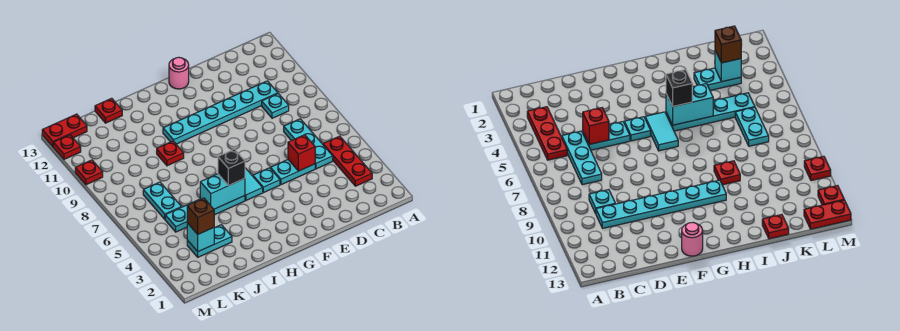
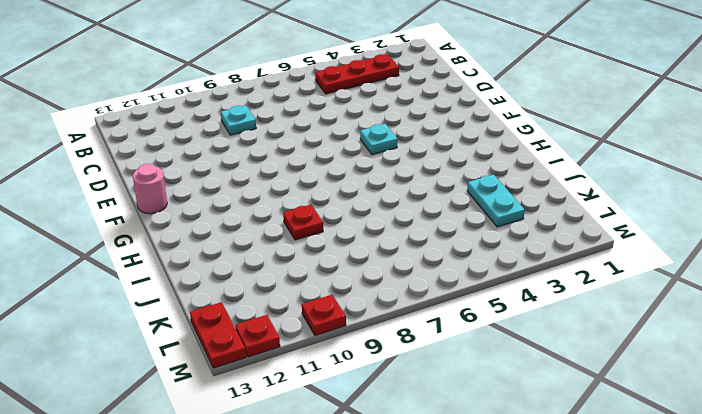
none -> cyan 1x3 plate [284,119,333,169]
none -> cyan 1x6 plate [163,81,278,144]
none -> cyan 1x2 plate [271,160,315,185]

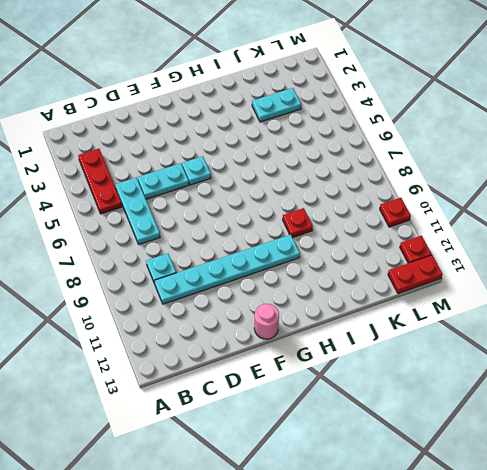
none -> cyan 1x2 tile [245,168,263,200]
none -> cyan 1x4 plate [165,196,245,232]
none -> red 1x1 plate [95,98,122,123]

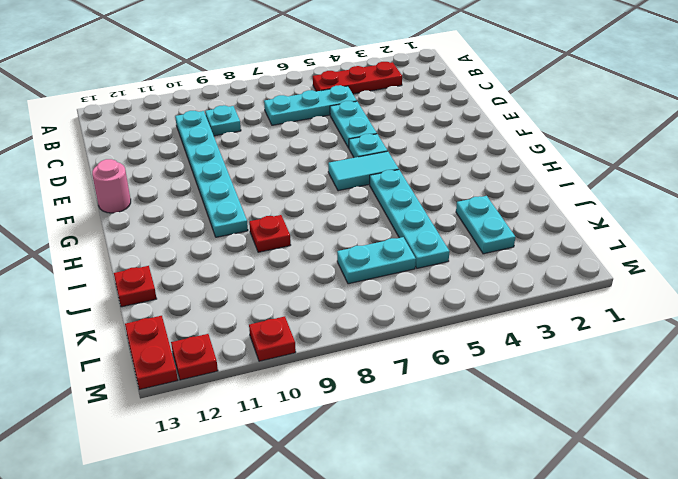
none -> red 1x1 brick [288,135,315,171]
none -> cyan 1x2 brick [200,174,245,209]
none -> cyan 1x1 brick [187,223,214,252]

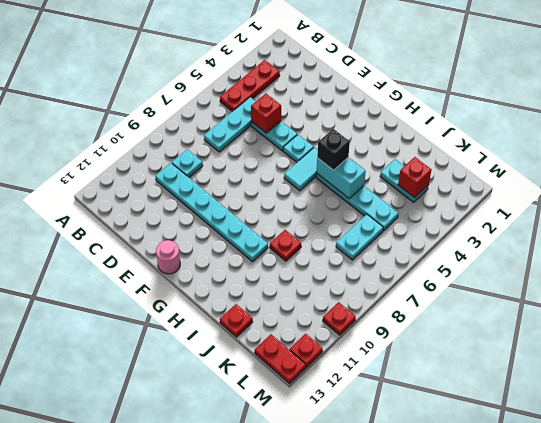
red 1x1 brick [398,157,432,198] -> cyan 1x1 brick [187,223,214,252]
none -> brown 1x1 brick [187,198,214,234]

